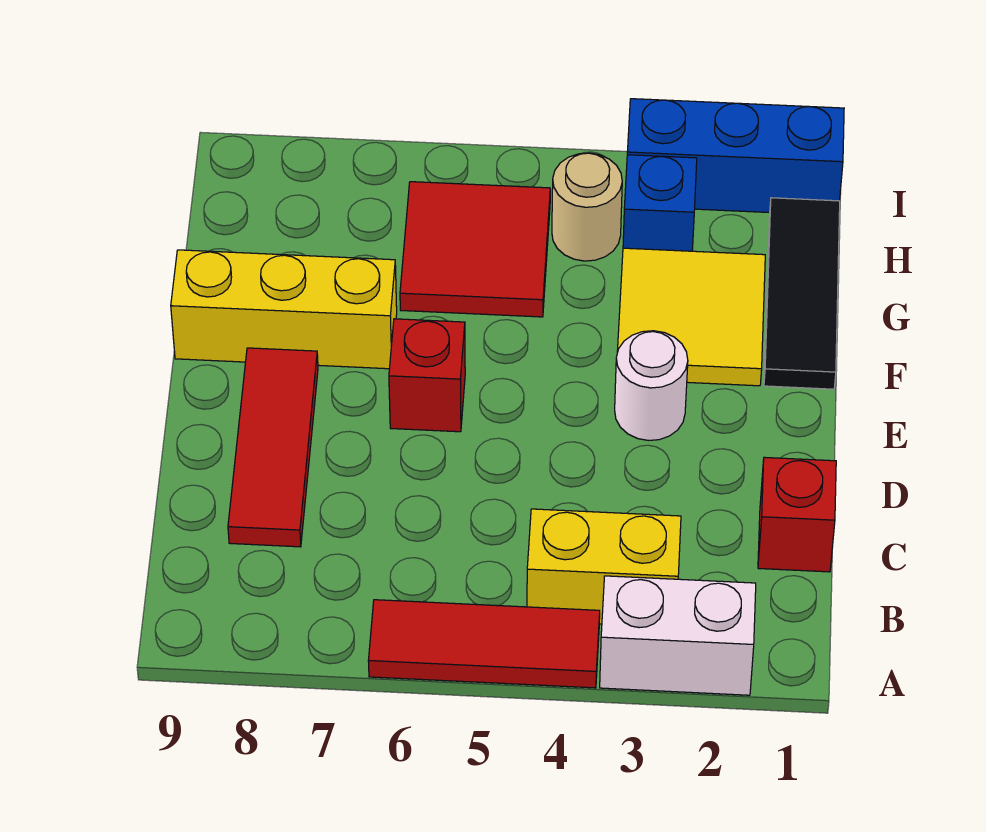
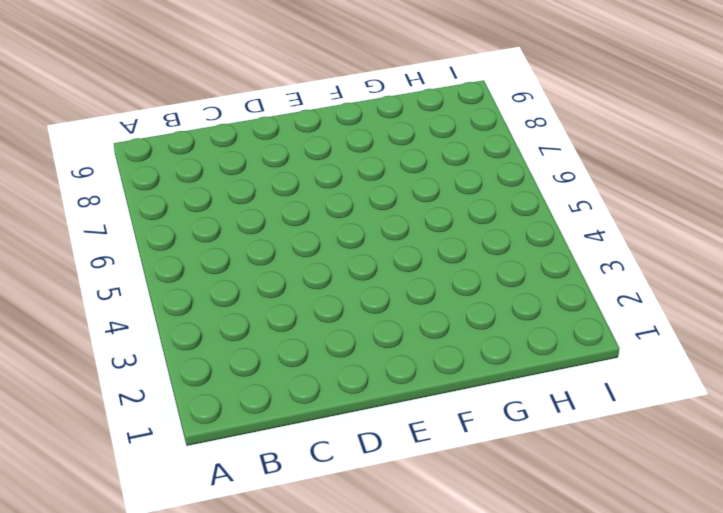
none -> white 1x2 brick [600,576,756,695]
none -> red 1x3 tile [368,600,600,688]
none -> yellow 1x2 brick [527,509,681,624]

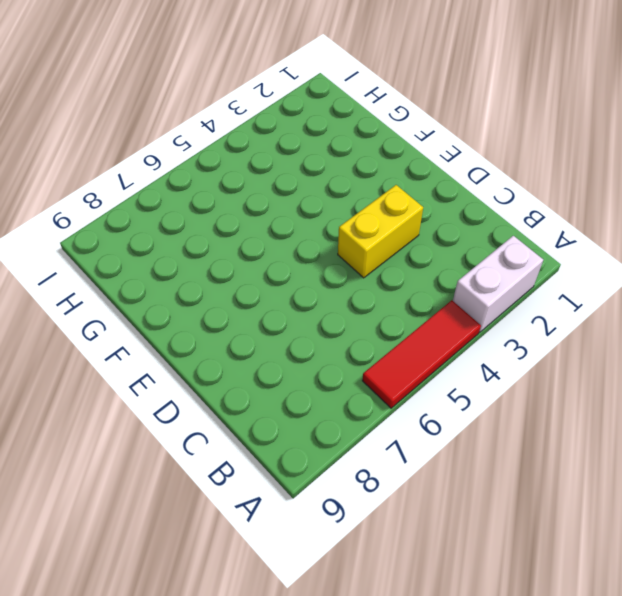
yellow 1x2 brick [338,185,423,278] -> yellow 1x2 brick moved to [527,509,681,624]
none -> red 1x1 brick [758,457,836,572]
none -> red 1x3 tile [228,348,318,547]
none -> white 1x1 round brick [615,331,688,440]

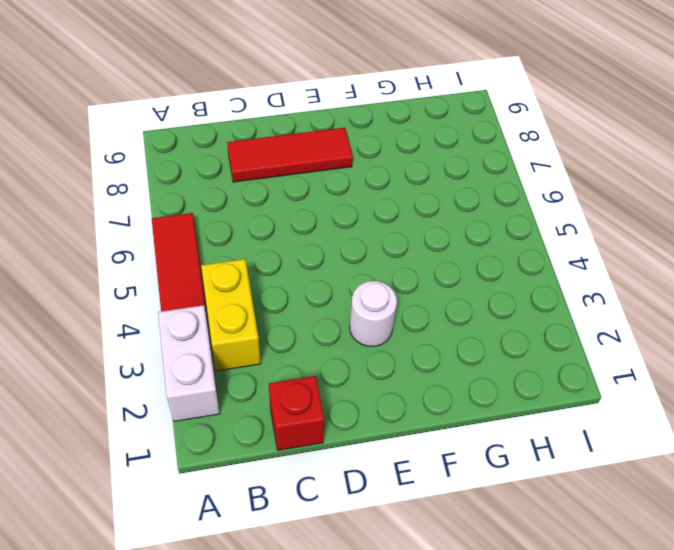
none -> red 1x1 brick [389,319,465,432]
none -> black 1x3 tile [764,198,840,389]
none -> yellow 2x2 tile [617,248,765,386]

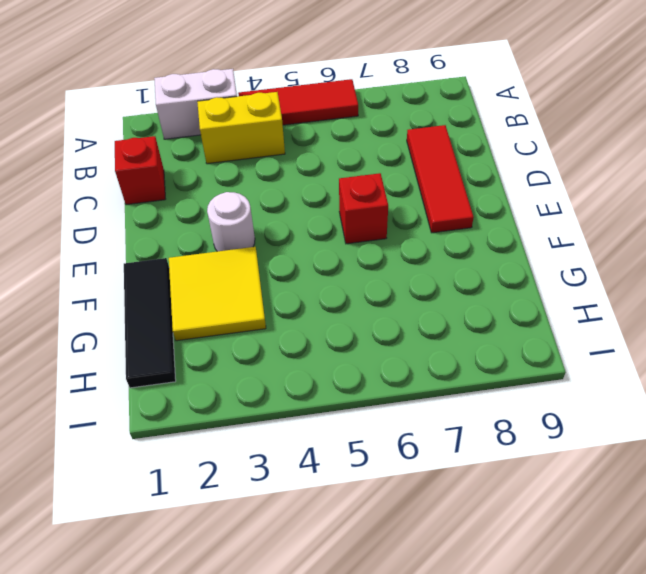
none -> yellow 1x3 brick [171,250,397,369]
none -> red 2x2 tile [400,182,550,317]
none -> blue 1x1 brick [623,155,697,251]

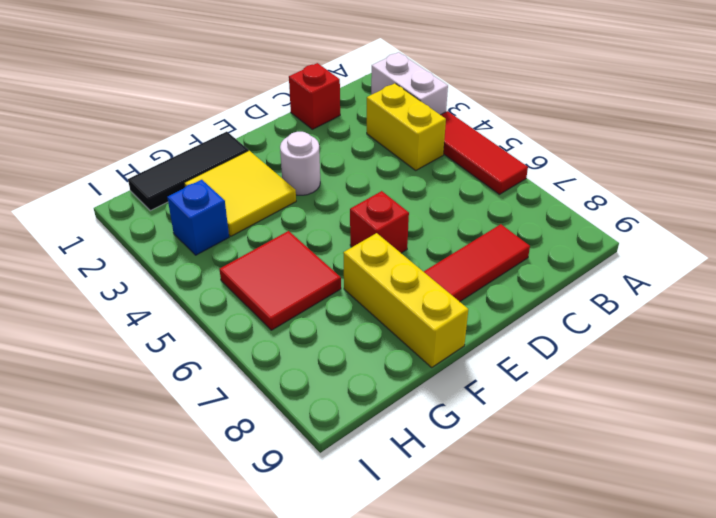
none -> tan 1x1 round brick [552,153,622,261]
none -> blue 1x3 brick [627,99,844,213]

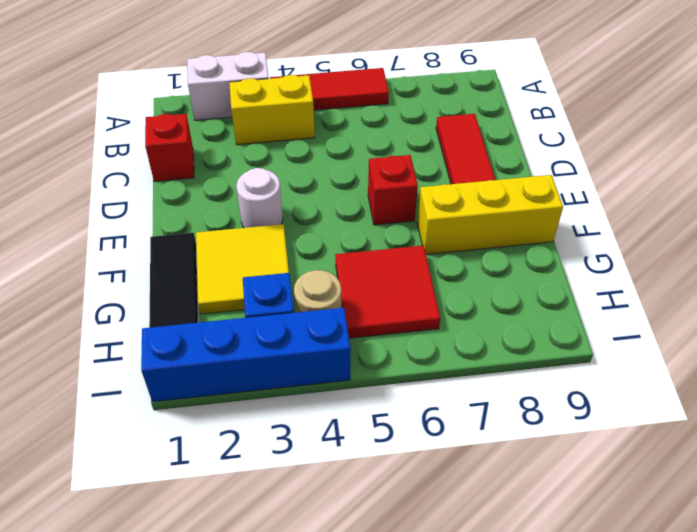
blue 1x4 brick [141,308,350,402] -> blue 1x3 brick [627,99,844,213]

